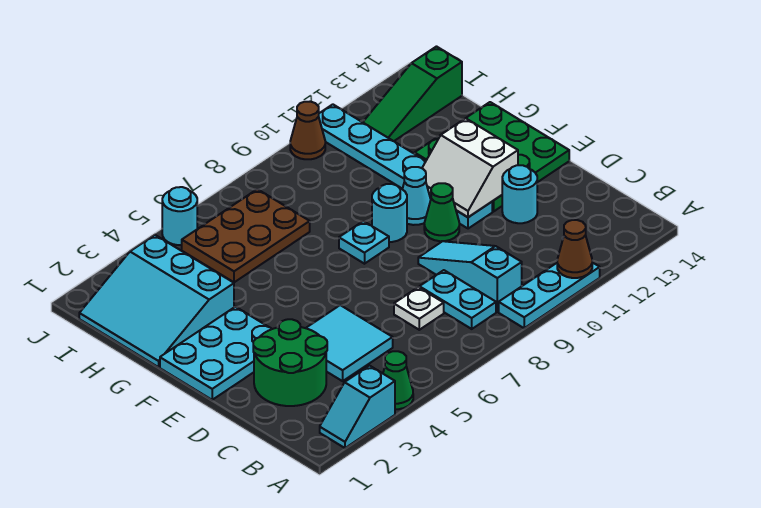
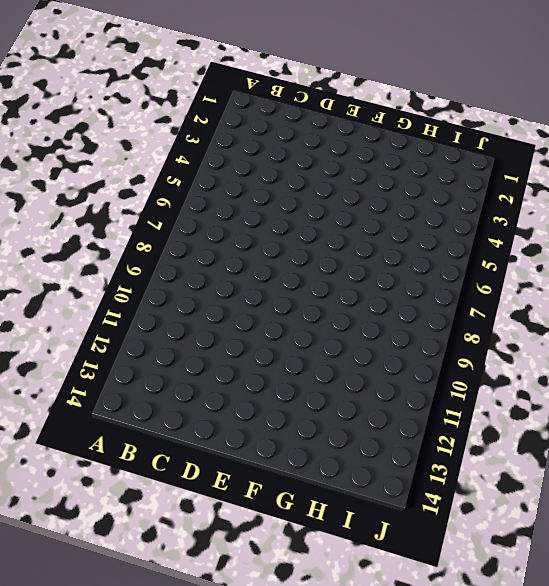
none -> cyan 1x2 slope [320,366,395,448]
none -> green 1x1 cone [383,351,413,409]
none -> cyan 1x3 plate [499,262,600,328]

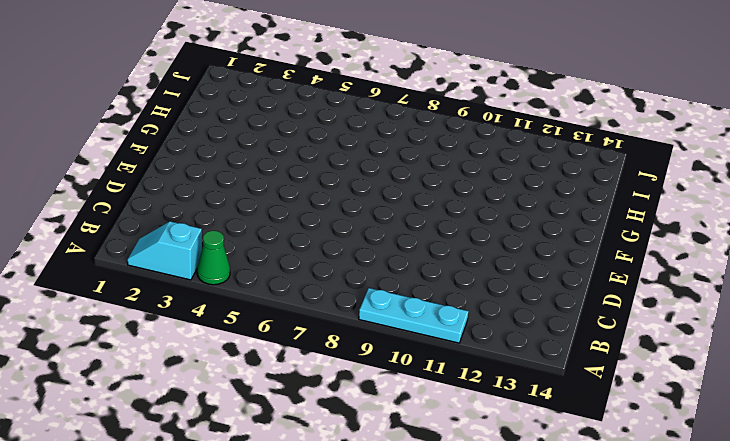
none -> cyan 1x2 plate [419,270,496,329]
none -> cyan 1x3 slope [418,241,522,312]
none -> green 2x2 round brick [253,319,327,406]

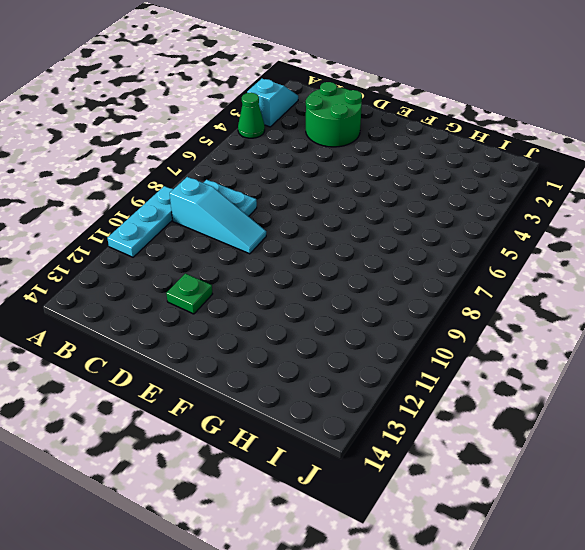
green 1x1 plate [166,274,212,314] -> cyan 1x1 round brick [502,165,537,223]
none -> cyan 2x2 tile [307,305,393,381]
none -> white 1x1 plate [394,287,444,330]
none -> cyan 2x3 plate [160,307,271,400]

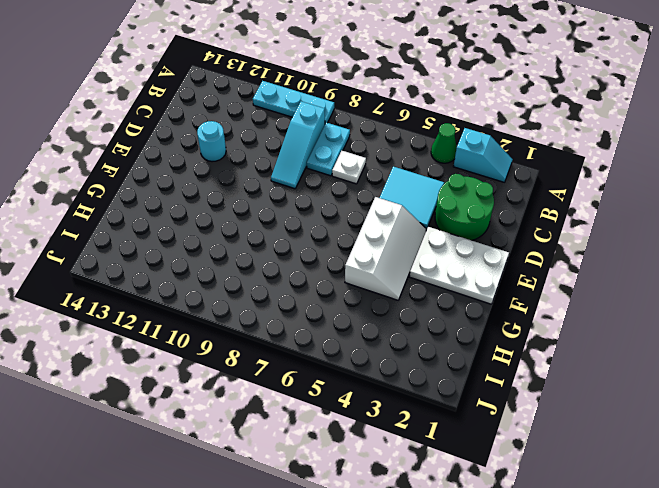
white 2x3 plate [409,227,509,304] -> cyan 2x3 plate [160,307,271,400]
white 2x3 slope [345,197,426,300] -> none
none -> green 1x1 cone [424,183,459,241]
none -> cyan 1x6 plate [319,104,492,229]
none -> green 3x3 plate [415,102,569,211]

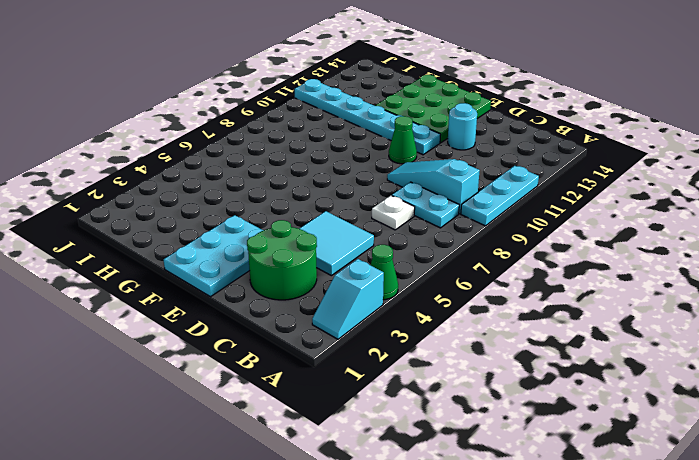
none -> cyan 1x1 plate [339,221,389,264]
none -> cyan 1x1 round brick [372,184,407,242]
none -> cyan 1x1 cone [403,167,431,225]

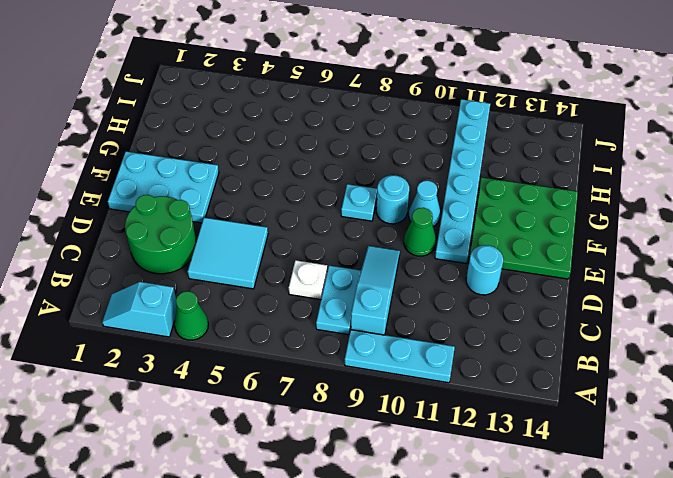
none -> cyan 3x3 slope [79,235,234,367]
none -> brown 2x3 plate [182,189,310,282]
none -> green 1x3 slope [363,47,462,141]

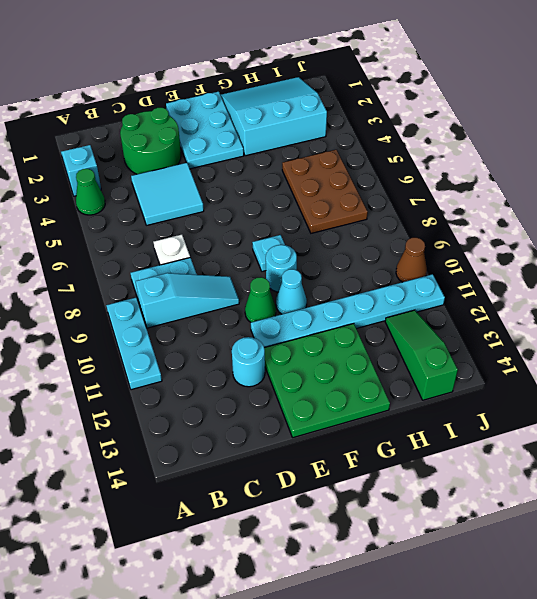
none -> cyan 1x1 round brick [162,187,197,245]
none -> brown 1x1 cone [557,220,592,278]
none -> white 2x2 slope [422,118,518,217]

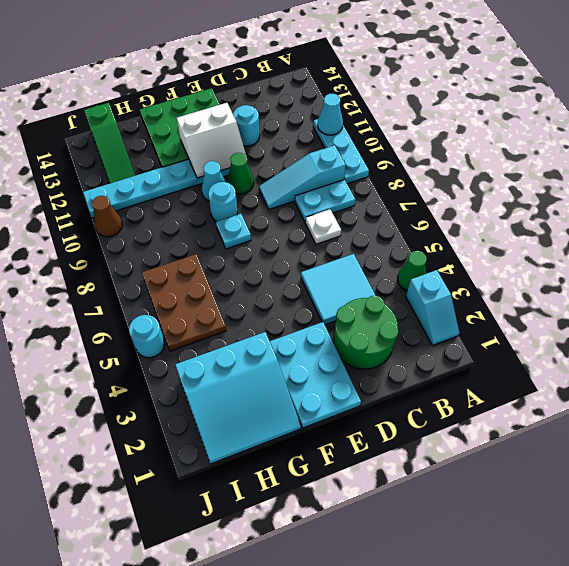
cyan 1x1 cone [318,94,343,135] -> brown 1x1 cone [557,220,592,278]

